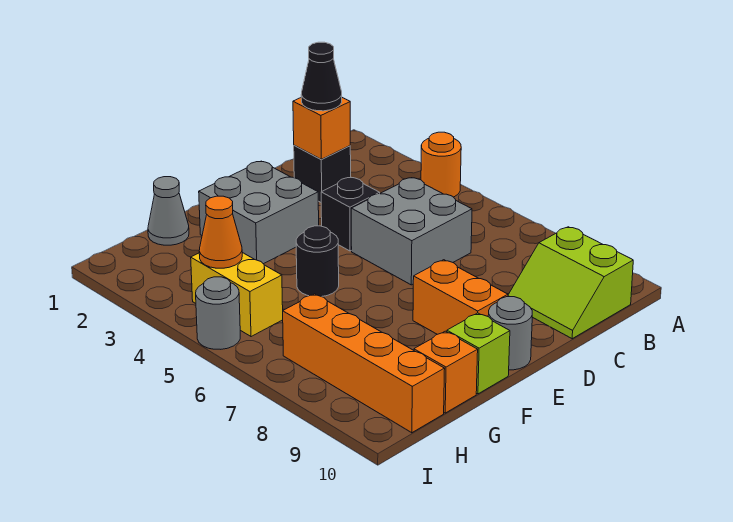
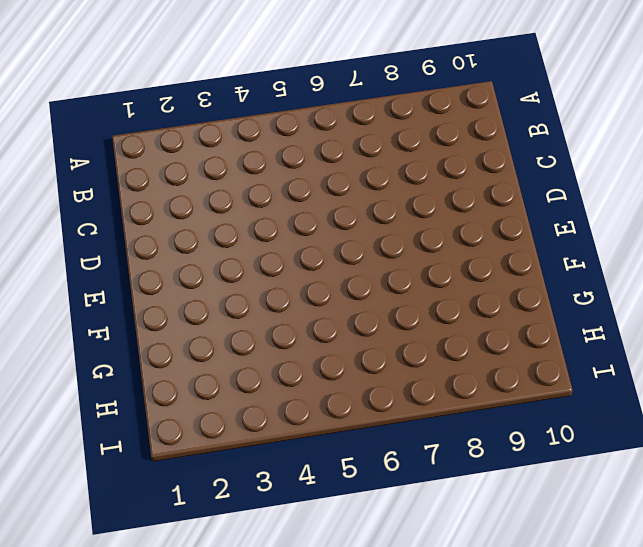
none -> orange 1x1 round brick [421,132,461,197]
none -> lime 2x2 slope [508,227,633,339]
none -> black 1x1 brick [294,145,351,202]

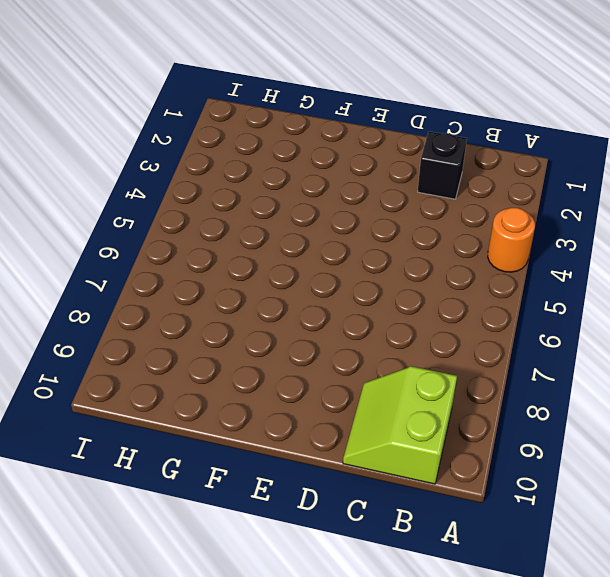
none -> grey 2x2 brick [351,178,472,285]
none -> black 1x1 brick [321,177,380,251]
none -> grey 2x2 brick [199,161,319,264]

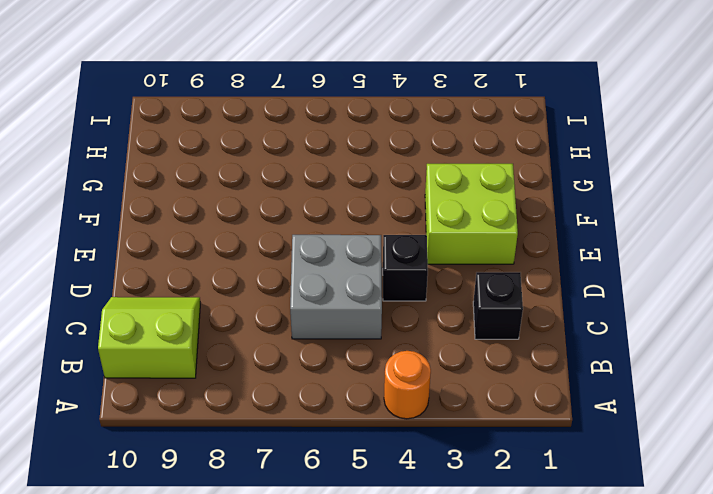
lime 2x2 brick [425,164,518,264] -> grey 2x2 brick [199,161,319,264]
none -> orange 1x2 brick [413,260,508,334]
none -> grey 1x1 round brick [488,297,532,370]
none -> black 1x1 round brick [296,226,339,297]

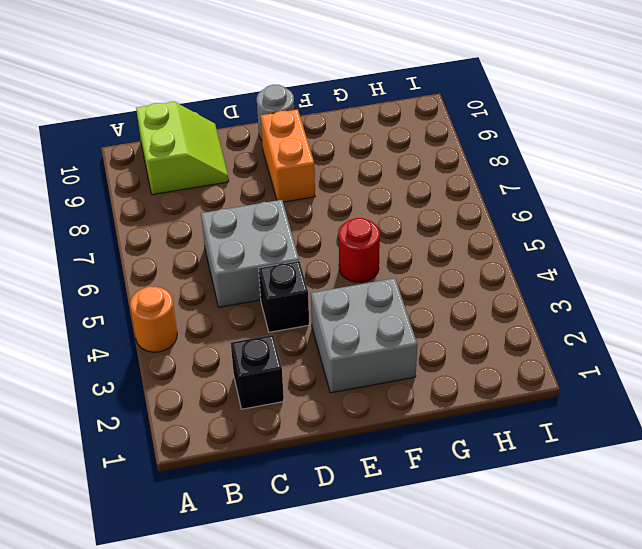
red 1x1 round brick [339,218,380,282] -> black 1x1 round brick [296,226,339,297]
none -> lime 1x1 brick [447,313,510,394]
none -> grey 1x1 cone [148,177,189,245]
none -> orange 1x1 brick [414,331,478,413]

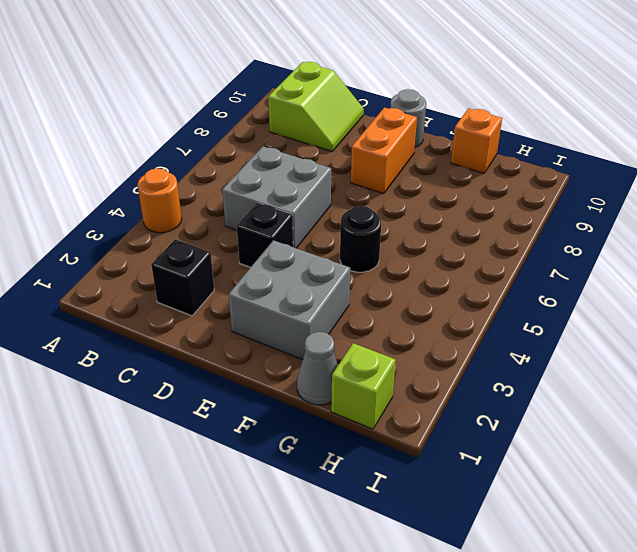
lime 1x1 brick [331,343,396,429] -> lime 1x1 brick moved to [447,313,510,394]
none -> yellow 1x2 brick [191,253,283,337]
none -> orange 1x4 brick [283,294,445,433]
none -> grey 1x1 round brick [196,277,240,349]

